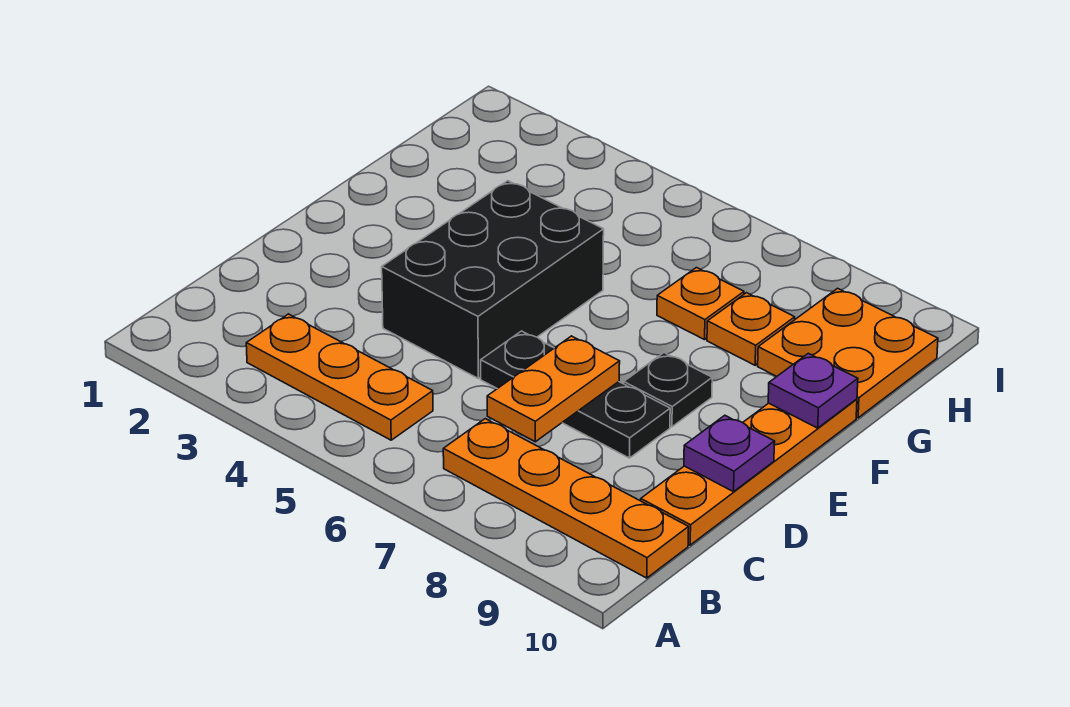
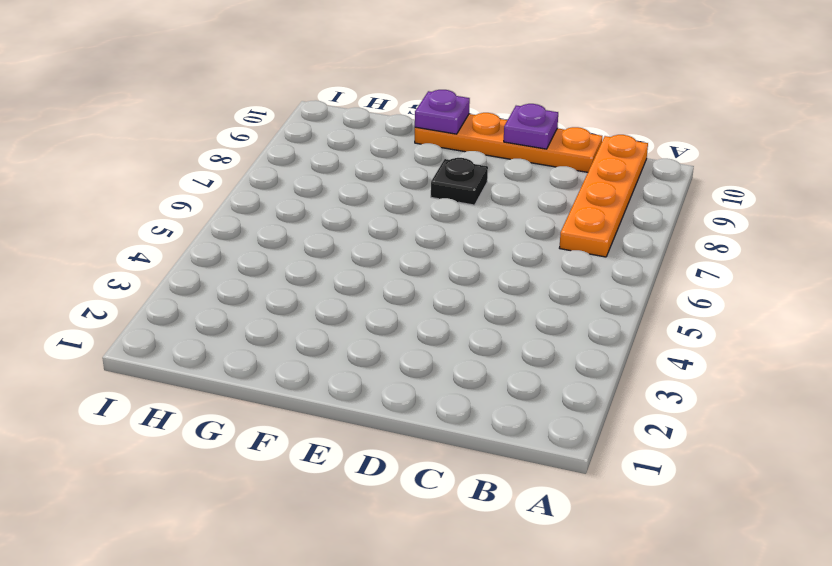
none -> orange 1x3 plate [246,314,433,440]
none -> black 2x3 brick [382,181,604,378]
none -> black 1x3 plate [481,331,670,458]

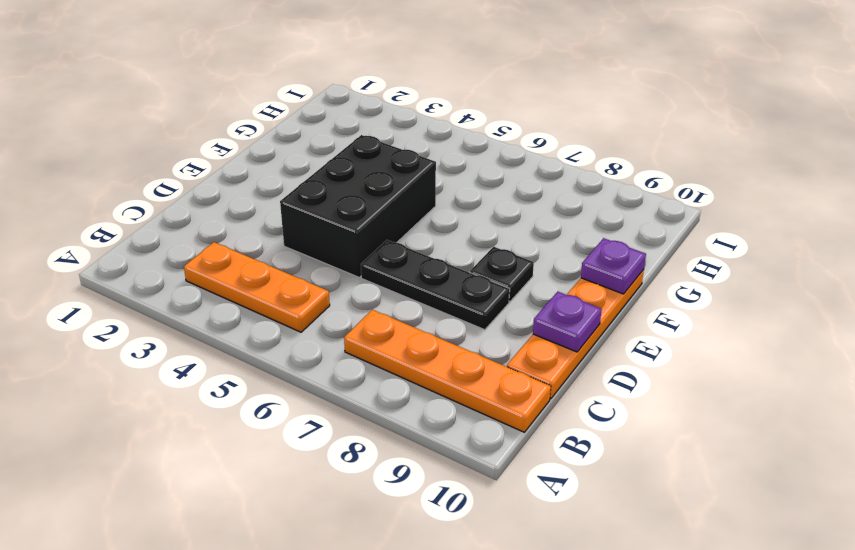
none -> orange 1x1 plate [657,268,744,340]
none -> orange 1x1 plate [707,293,795,365]
none -> orange 2x2 plate [758,288,938,418]

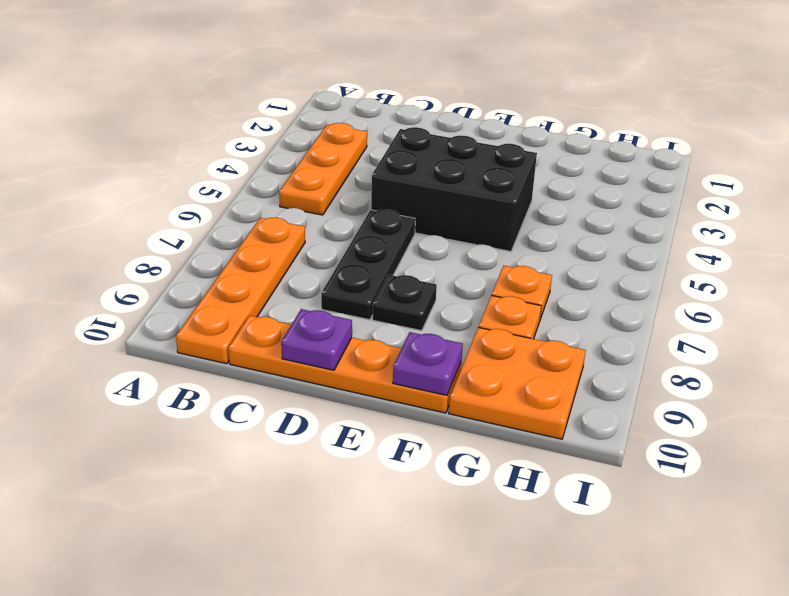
none -> orange 1x2 plate [487,336,620,442]

